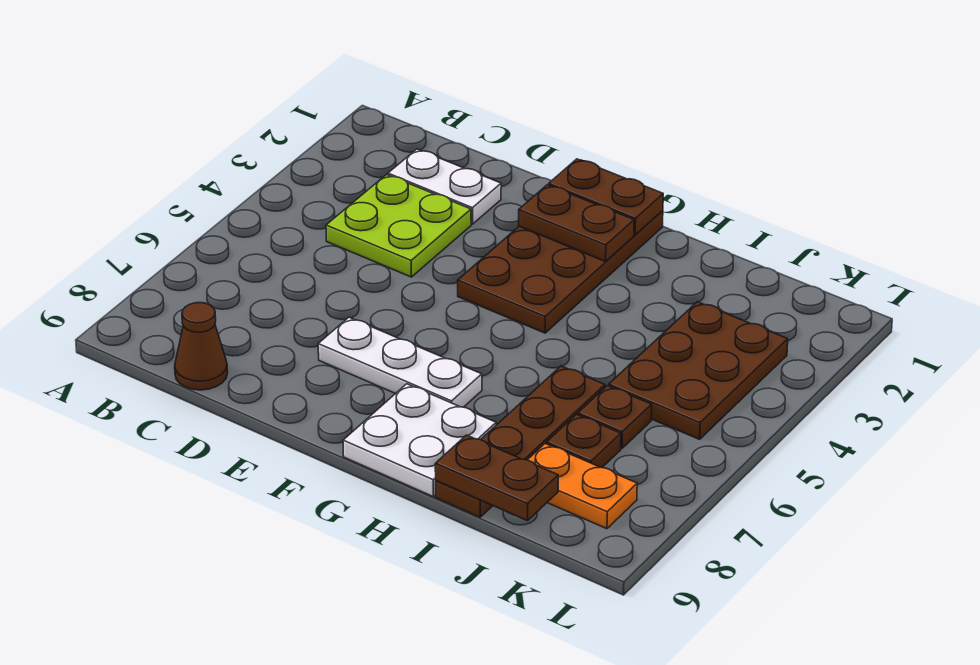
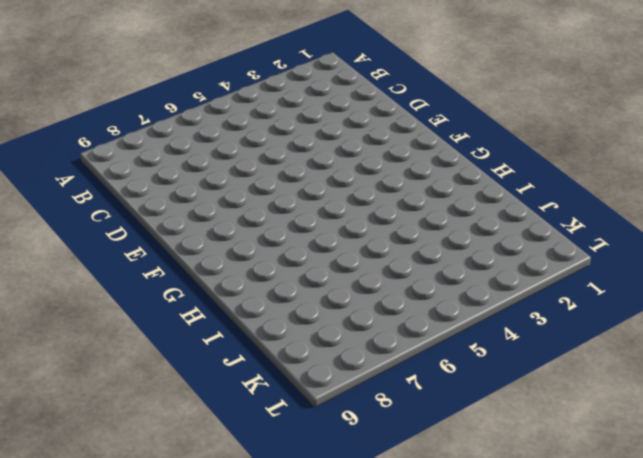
none -> white 1x2 plate [388,149,501,224]
none -> lime 2x2 plate [326,175,471,277]
none -> brown 1x1 cone [175,303,228,390]

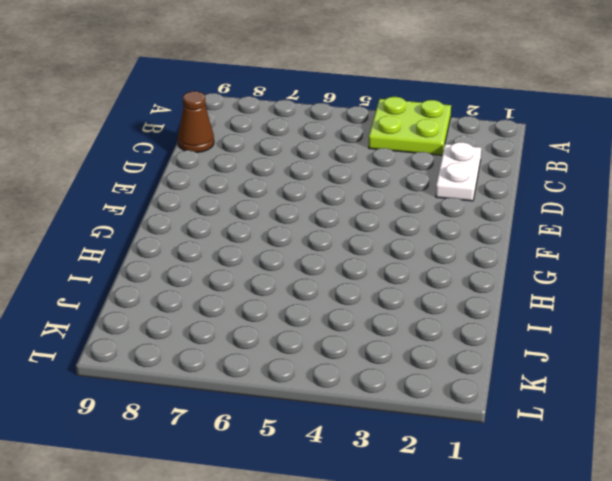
lime 2x2 plate [369,97,451,155] -> lime 2x2 plate moved to [326,175,471,277]
none -> white 1x3 plate [318,317,482,407]
none -> brown 2x4 plate [458,211,663,333]
none -> white 2x2 plate [343,384,496,497]

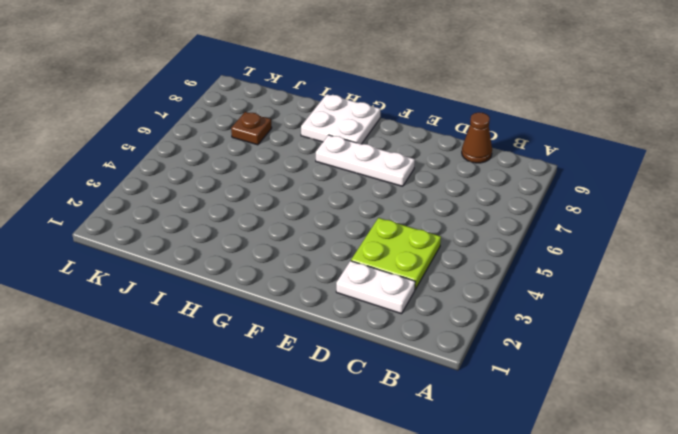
none -> brown 2x4 plate [458,211,663,333]
none -> brown 1x4 plate [436,366,605,517]
none -> brown 2x3 plate [609,302,788,439]

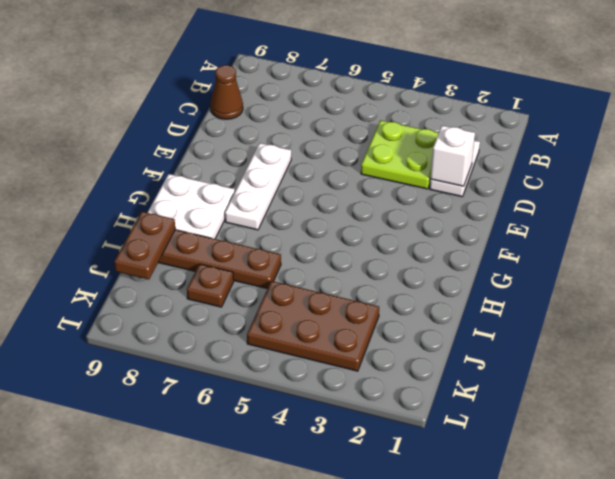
white 1x1 brick [430,126,475,186] -> none
none -> brown 2x4 plate [458,211,663,333]
none -> brown 1x1 plate [578,386,652,449]
none -> orange 1x2 plate [528,444,637,529]

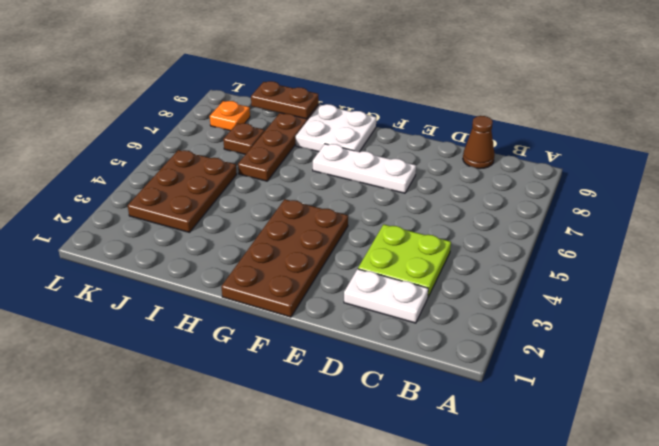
orange 1x1 plate [210,101,250,131] -> orange 1x2 plate [528,444,637,529]
none -> brown 1x1 plate [578,386,652,449]
none -> brown 1x2 plate [549,159,663,235]
none -> brown 1x2 plate [519,185,634,262]

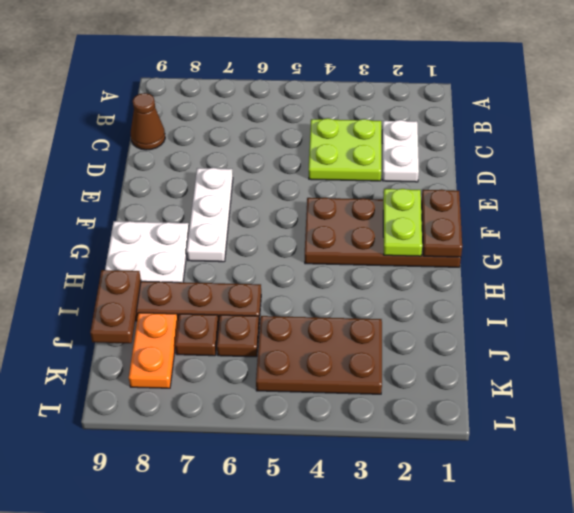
lime 1x2 plate [383,189,422,256] -> brown 1x2 plate [519,185,634,262]

